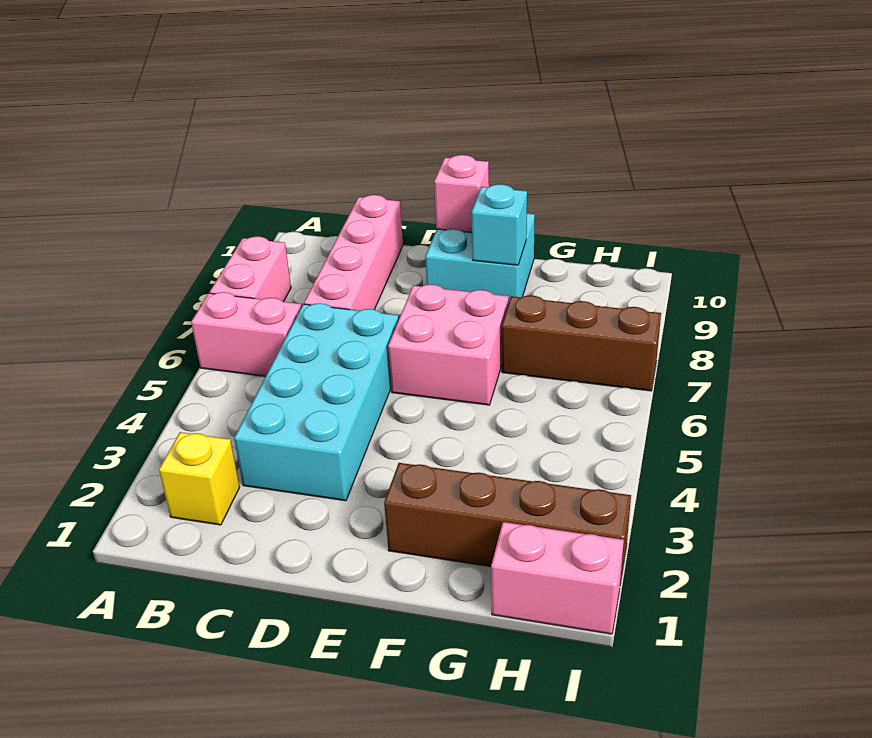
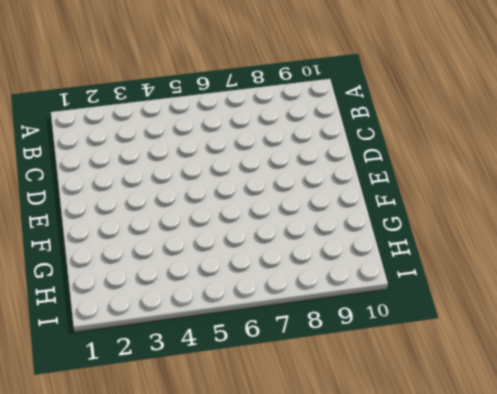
none -> pink 1x2 brick [191,292,301,377]
none -> pink 1x2 brick [210,236,291,302]
none -> yellow 1x1 brick [159,432,240,525]

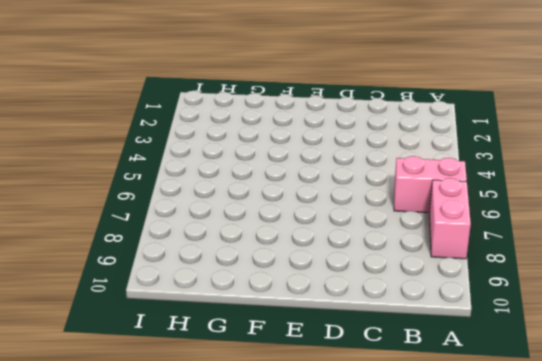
none -> yellow 1x1 brick [159,432,240,525]
none -> cyan 2x4 brick [234,303,399,501]
none -> pink 1x4 brick [304,195,403,311]

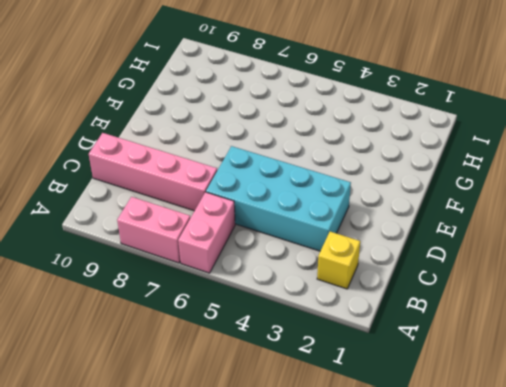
none -> pink 2x2 brick [388,285,509,405]
none -> cyan 2x2 brick [425,213,535,301]
none -> brown 1x4 brick [384,463,631,583]

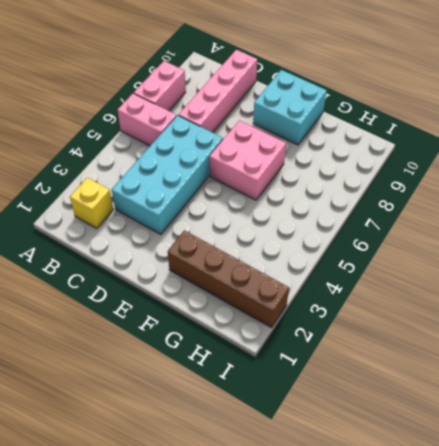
none -> brown 1x3 brick [502,295,661,391]
none -> pink 1x2 brick [491,522,624,634]
none -> pink 1x1 brick [434,155,489,233]

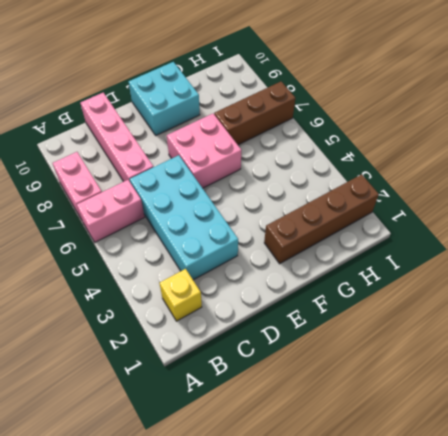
none -> pink 1x2 brick [491,522,624,634]
none -> pink 1x1 brick [434,155,489,233]
none -> cyan 1x1 brick [471,184,527,265]

